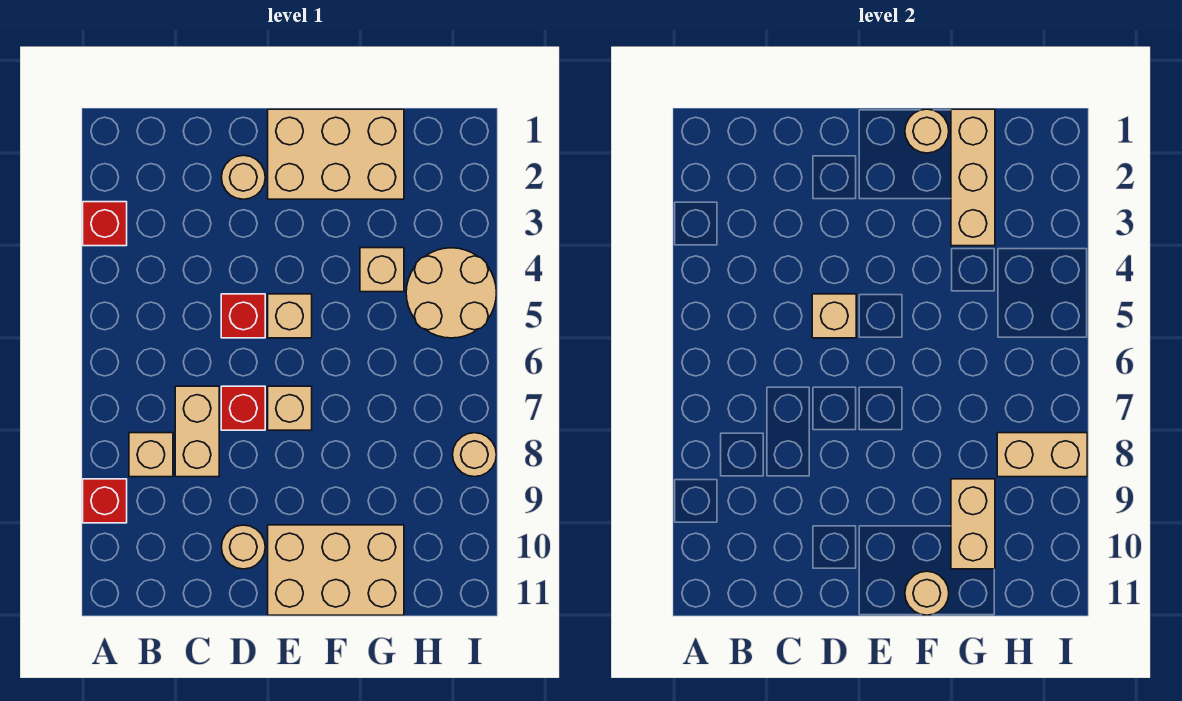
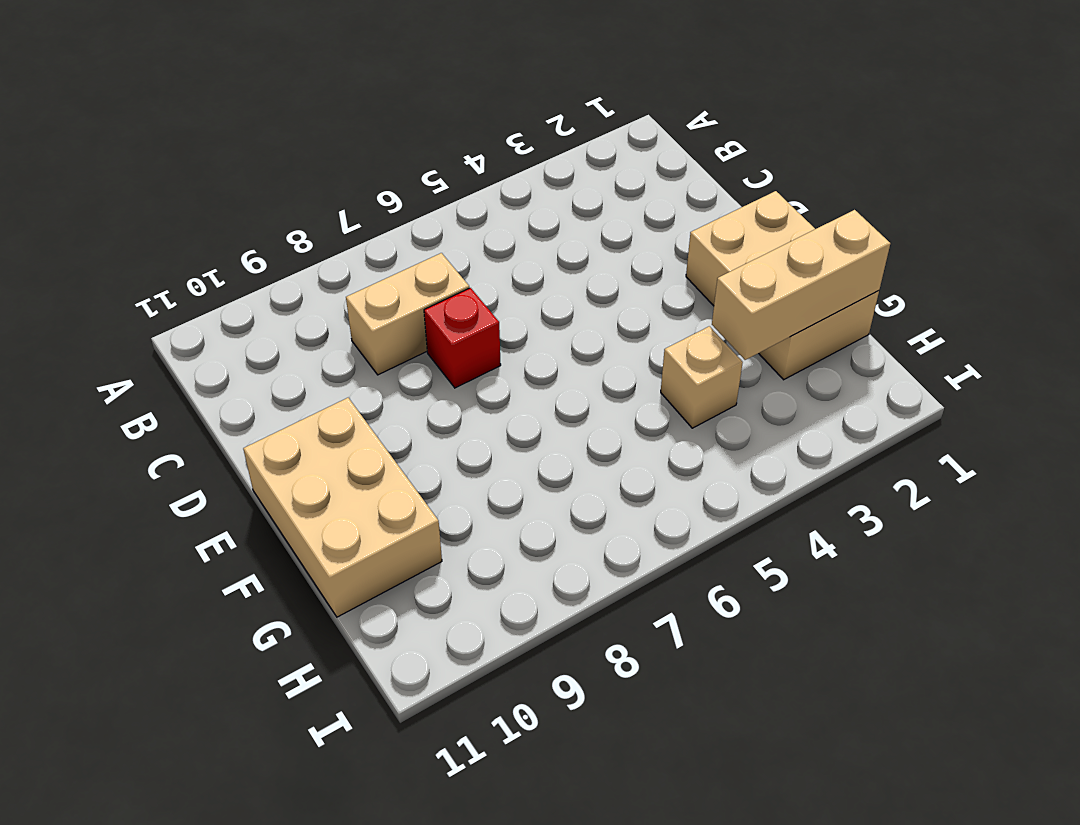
none -> red 1x1 brick [83,202,127,246]
none -> red 1x1 brick [83,479,127,523]
none -> tan 1x1 brick [129,433,173,477]

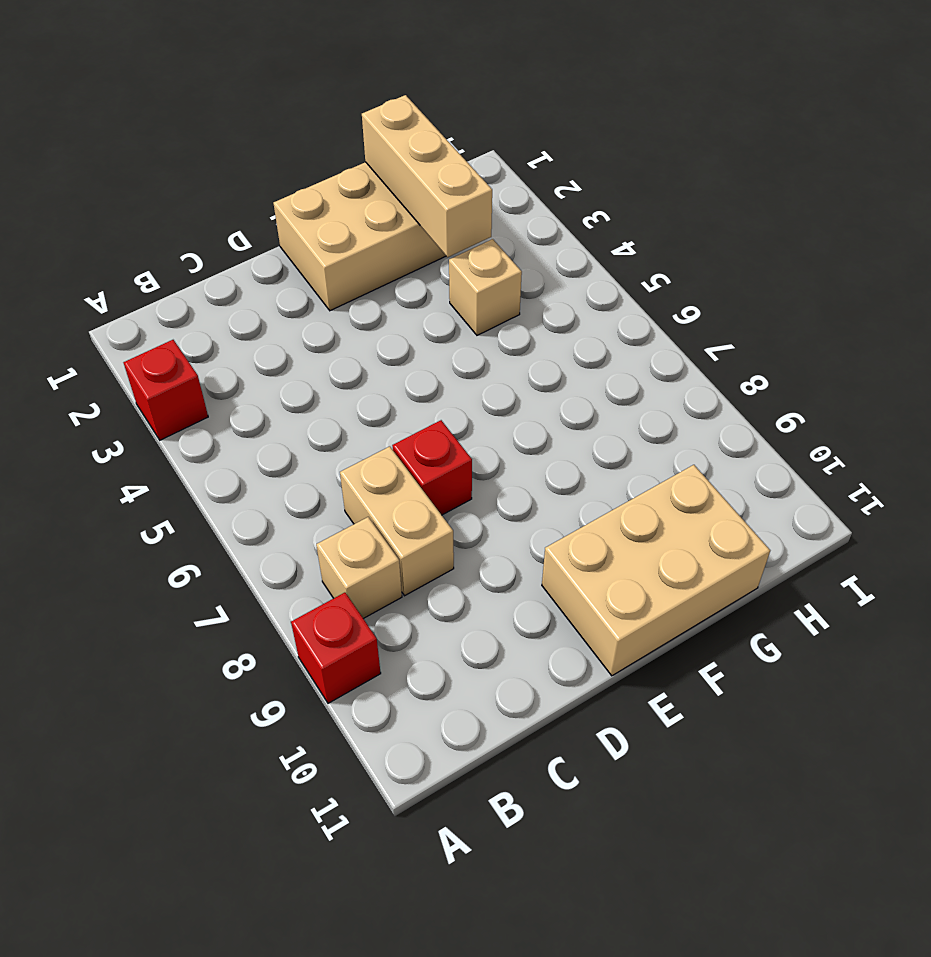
none -> tan 1x1 round brick [221,155,265,199]
none -> red 1x1 brick [221,294,265,338]
none -> tan 1x1 round brick [221,525,265,569]

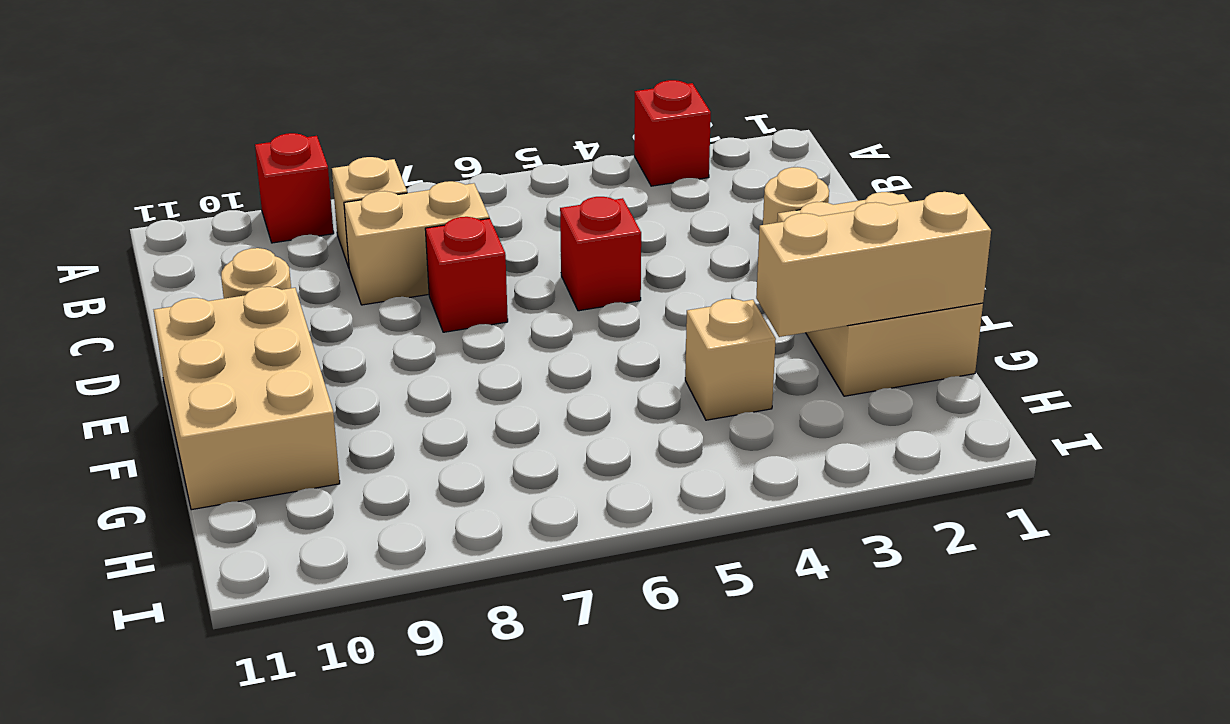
none -> tan 1x1 brick [268,294,312,338]
none -> tan 1x1 brick [268,386,312,430]
none -> tan 2x2 round brick [406,248,496,338]

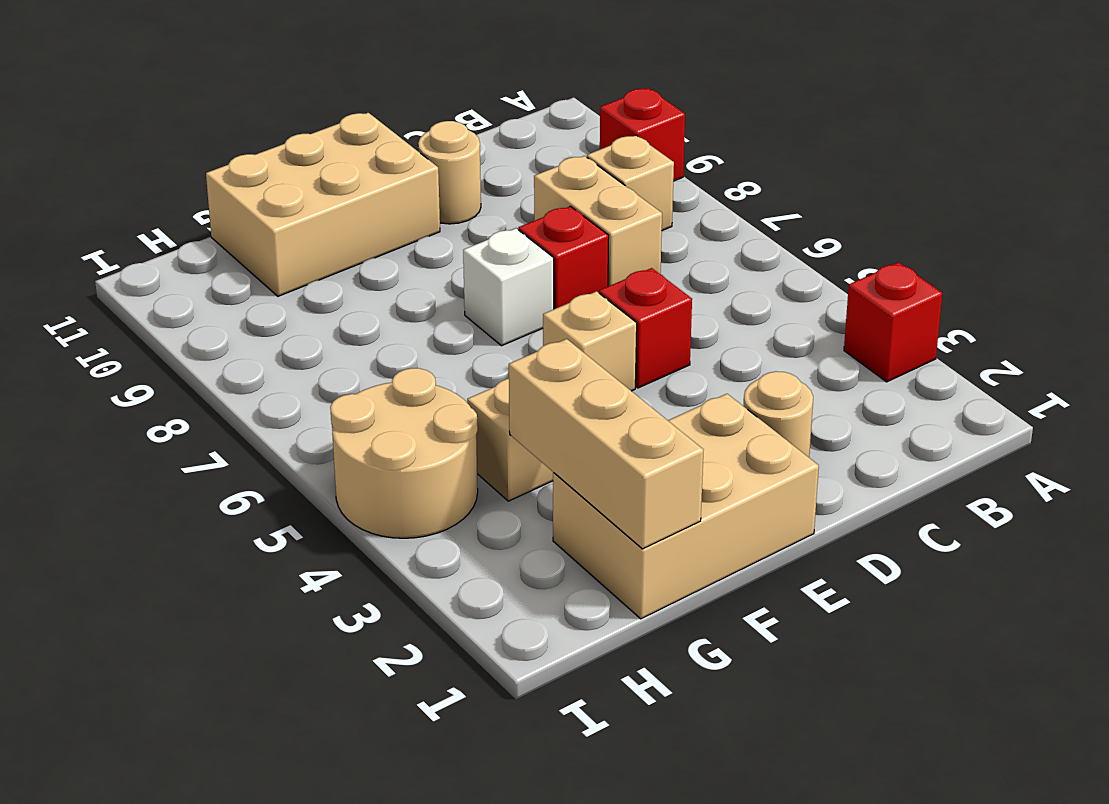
white 1x1 brick [463,228,554,346] -> tan 1x1 brick [268,386,312,430]
none -> tan 1x1 round brick [453,433,496,477]
none -> tan 1x1 brick [812,294,856,338]
none -> tan 1x1 round brick [905,109,949,153]

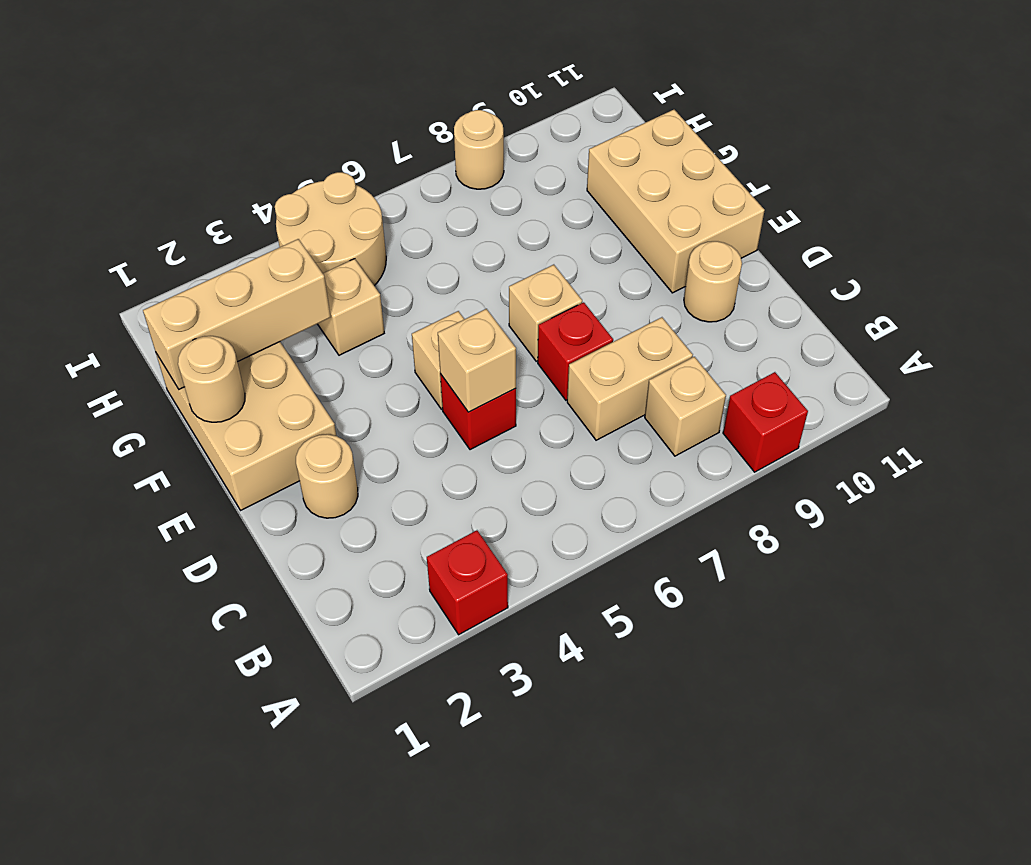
none -> tan 1x1 round brick [905,571,949,615]
none -> tan 1x2 brick [951,479,995,569]
none -> tan 1x2 brick [997,433,1087,477]

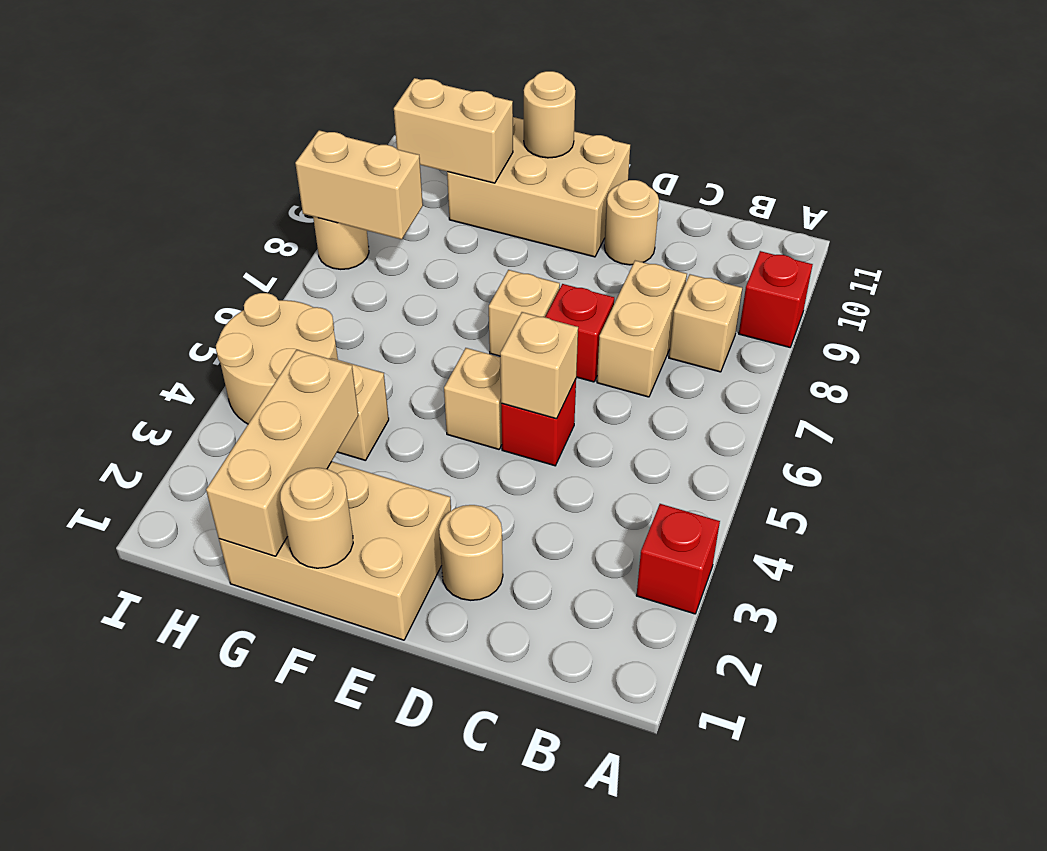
tan 1x2 brick [394,78,513,183] -> tan 1x2 brick turned to [951,479,995,569]

